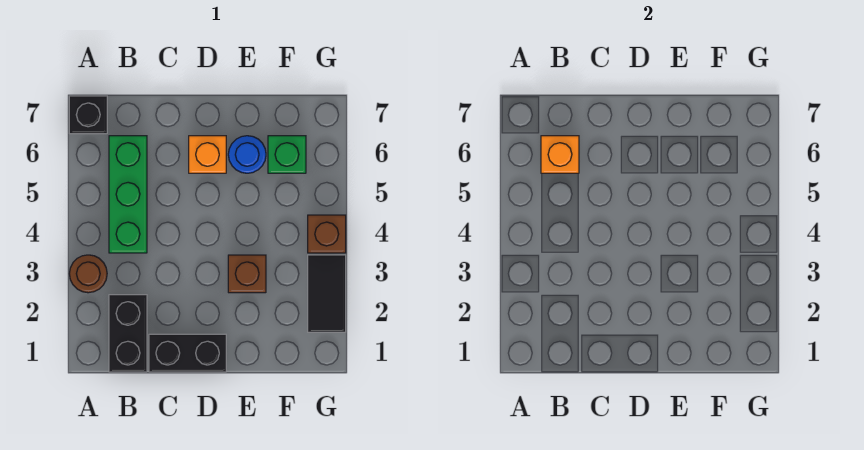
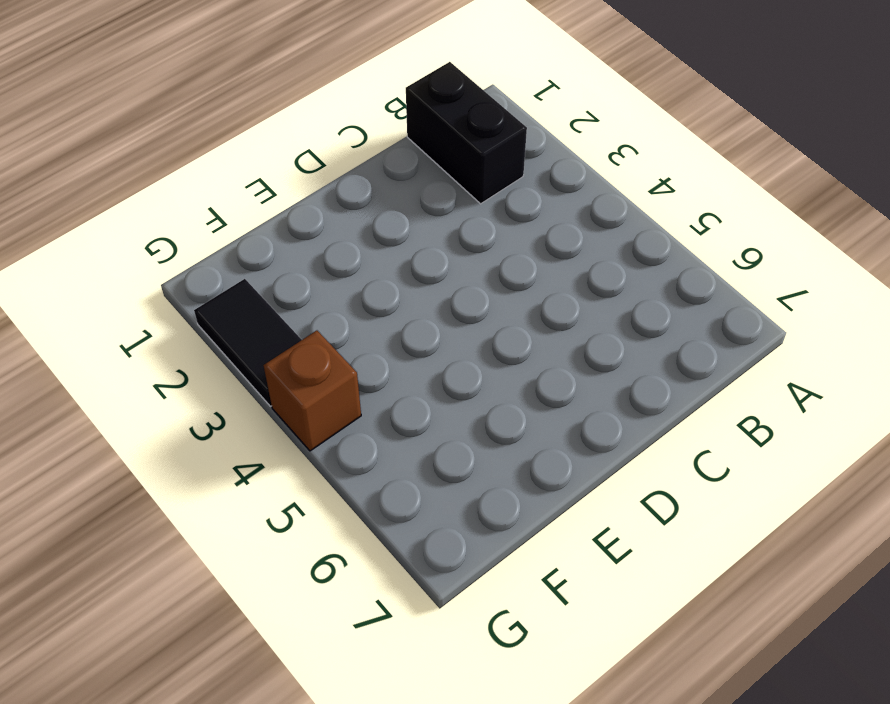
none -> brown 1x1 round brick [69,255,107,293]
none -> black 1x1 brick [69,96,107,134]
none -> green 1x3 brick [109,136,147,253]

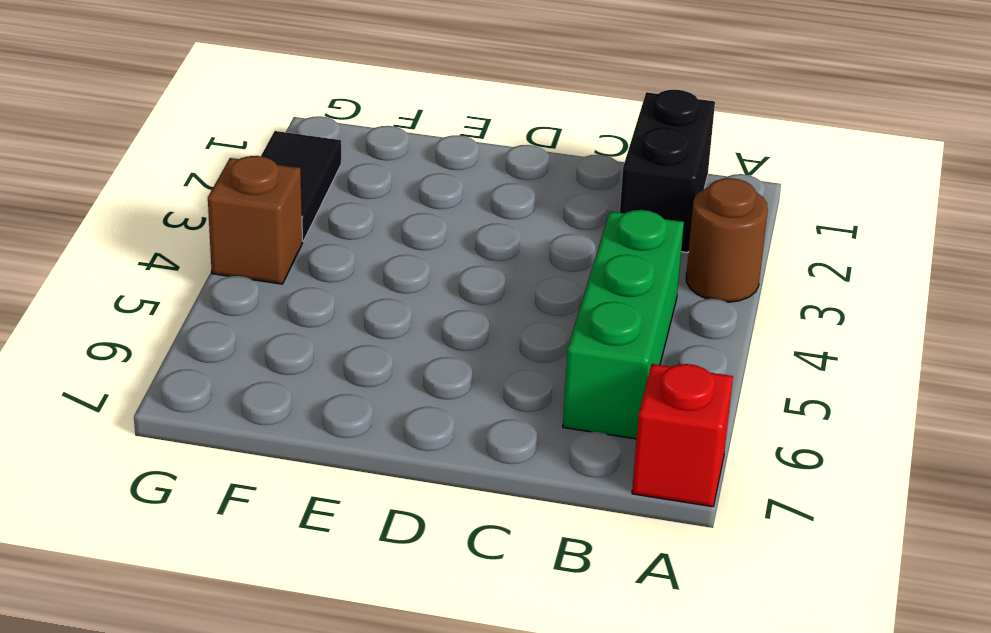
red 1x1 brick [632,364,733,507] -> black 1x1 brick [69,96,107,134]
none -> black 1x2 brick [149,334,226,372]
none -> orange 1x1 brick [189,136,226,173]
none -> brown 1x1 brick [228,255,266,293]

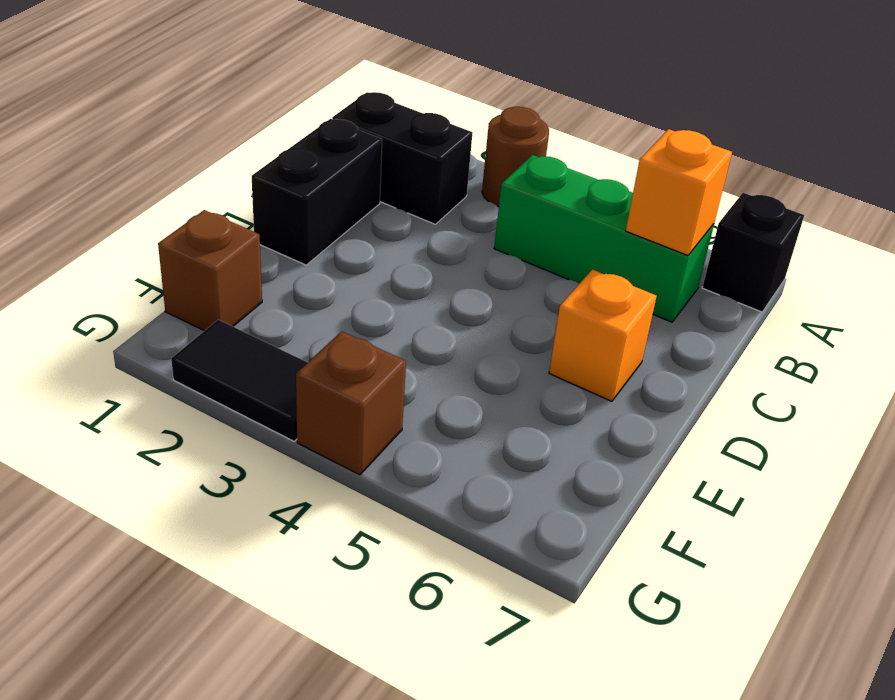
brown 1x1 brick [158,210,262,331] -> brown 1x1 brick moved to [228,255,266,293]
none -> blue 1x1 round brick [228,136,266,173]
none -> green 1x1 brick [268,136,306,173]

